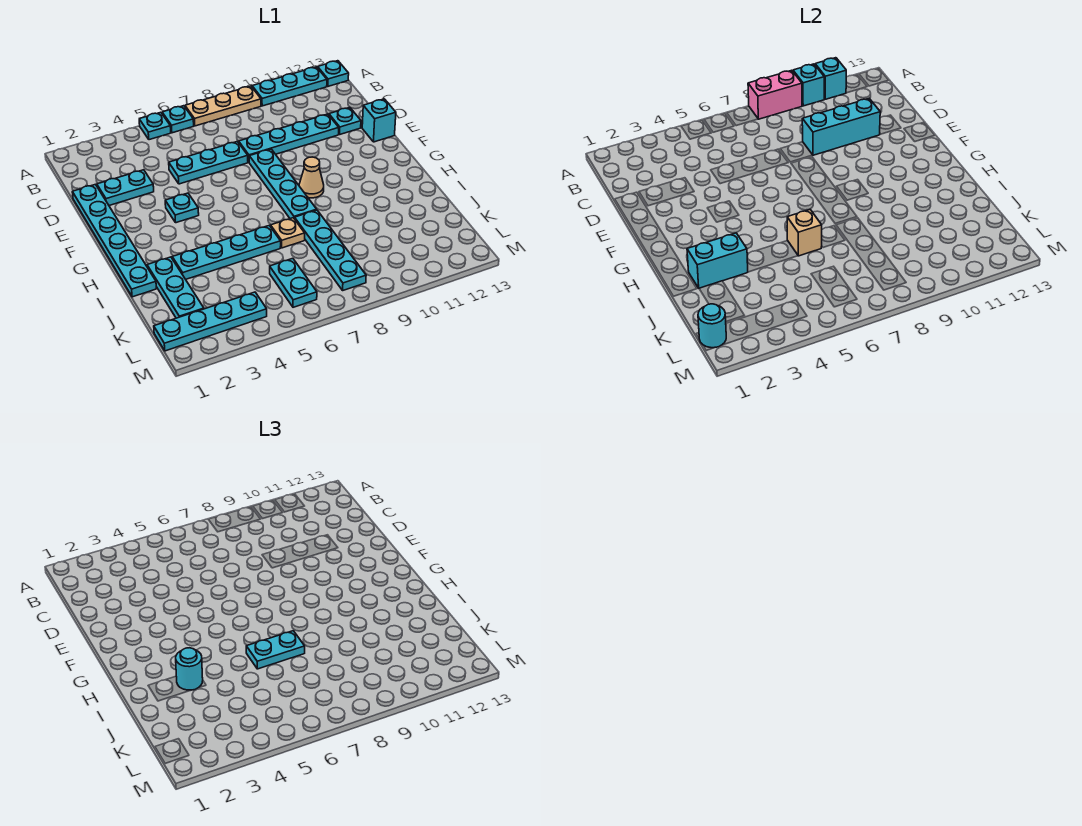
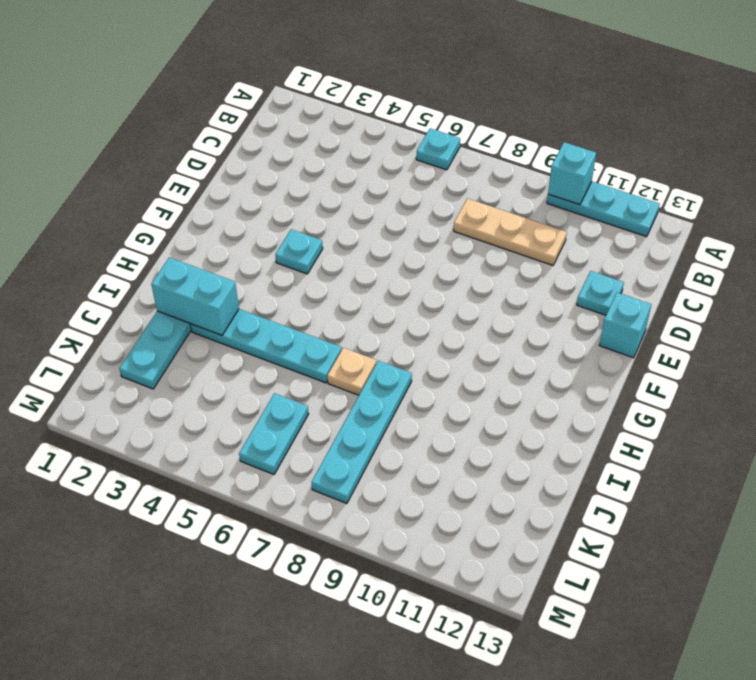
tan 1x3 plate [454,198,567,265] -> tan 1x3 plate moved to [185,86,261,126]
none -> cyan 1x1 plate [139,112,171,140]
none -> cyan 1x1 plate [318,61,349,86]
none -> cyan 1x6 plate [72,184,156,297]

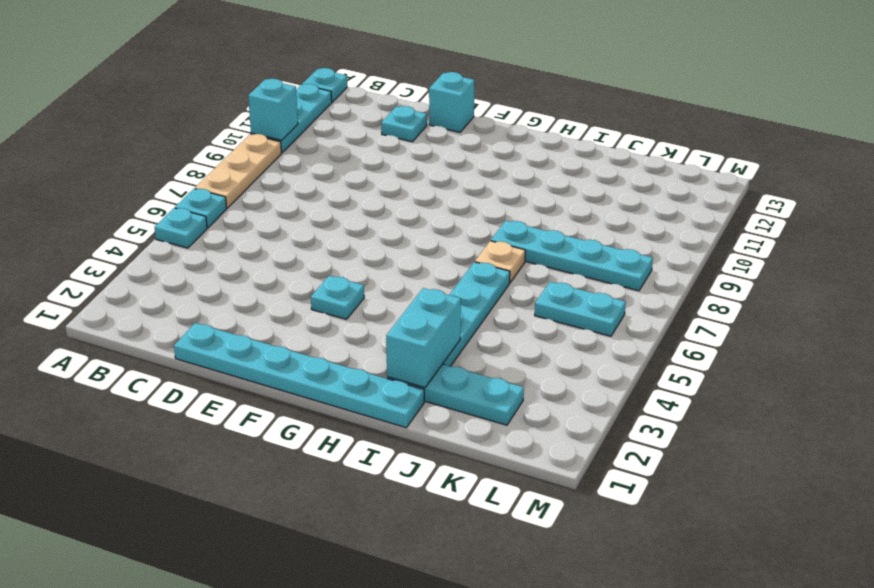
none -> cyan 1x2 plate [97,170,154,205]
none -> cyan 1x3 plate [169,141,248,184]
none -> cyan 1x4 plate [239,114,339,162]

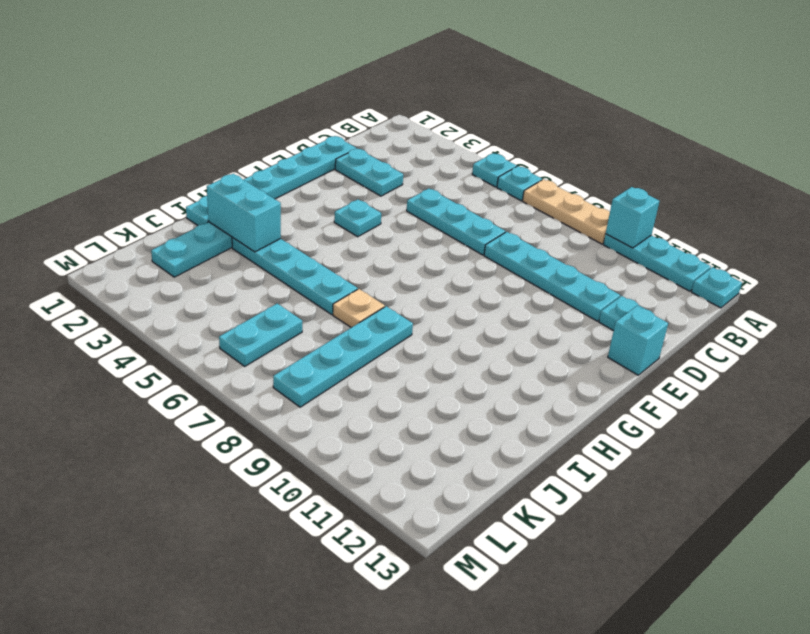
none -> cyan 1x4 plate [249,149,317,219]
none -> tan 1x1 cone [299,157,324,198]
none -> cyan 1x4 plate [154,292,267,351]

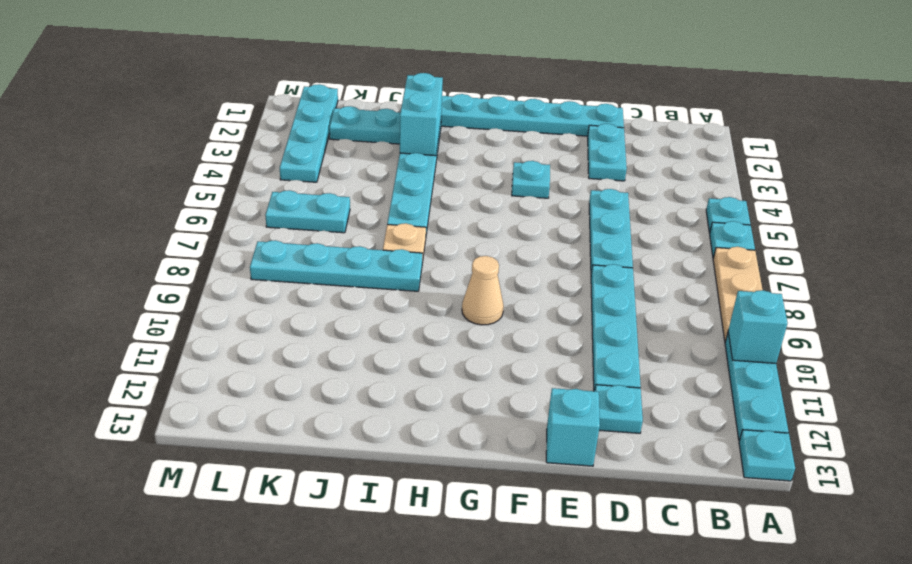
none -> cyan 1x4 plate [249,149,317,219]
none -> pink 1x2 brick [748,70,802,119]
none -> cyan 1x1 brick [815,58,846,99]

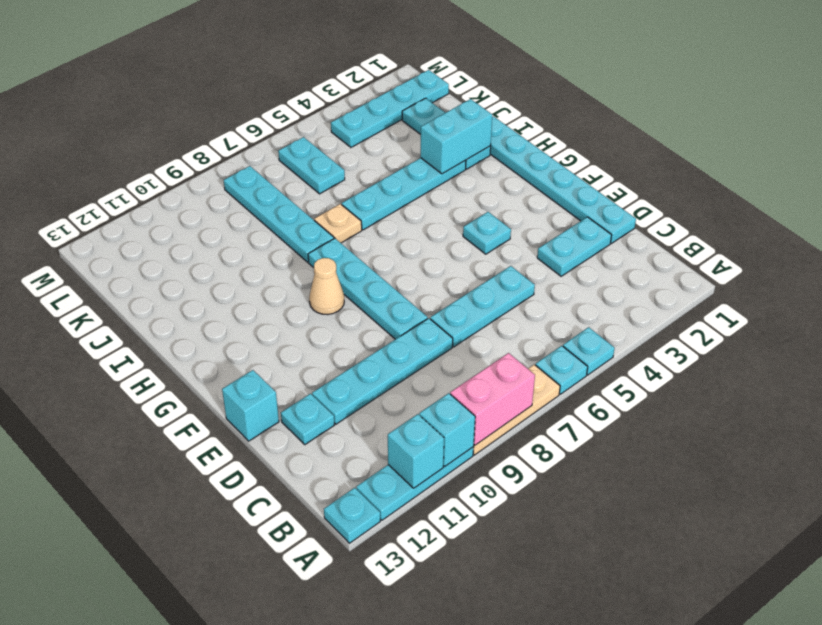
none -> cyan 1x3 brick [802,98,880,155]
none -> tan 1x1 brick [787,210,822,256]
none -> cyan 1x1 round brick [698,304,726,348]

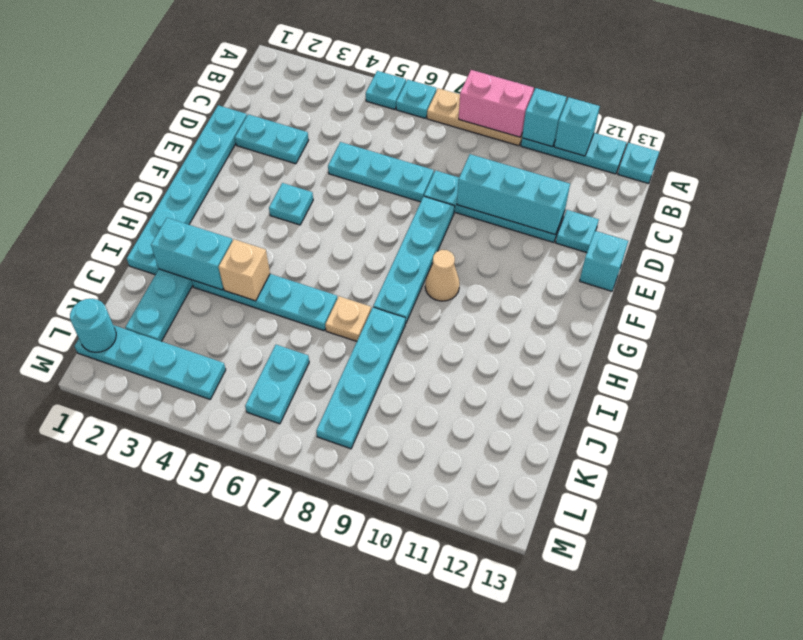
tan 1x1 brick [219,239,270,301] -> tan 1x1 brick moved to [787,210,822,256]
none -> cyan 1x1 round brick [176,648,203,690]
none -> cyan 1x2 plate [246,631,305,669]

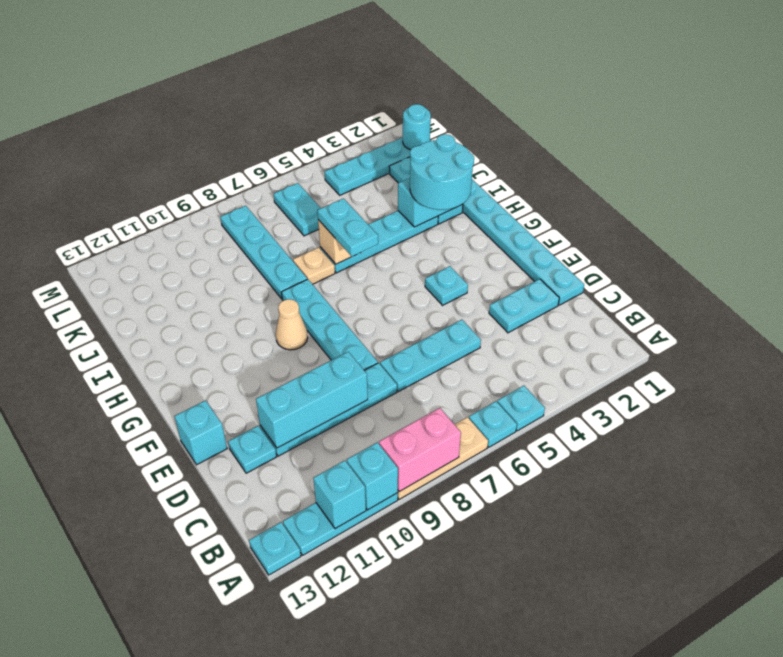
cyan 2x2 round brick [410,134,474,210] -> cyan 1x1 round brick [176,648,203,690]
cyan 1x2 plate [317,199,378,257] -> cyan 1x2 plate turned to [246,631,305,669]

